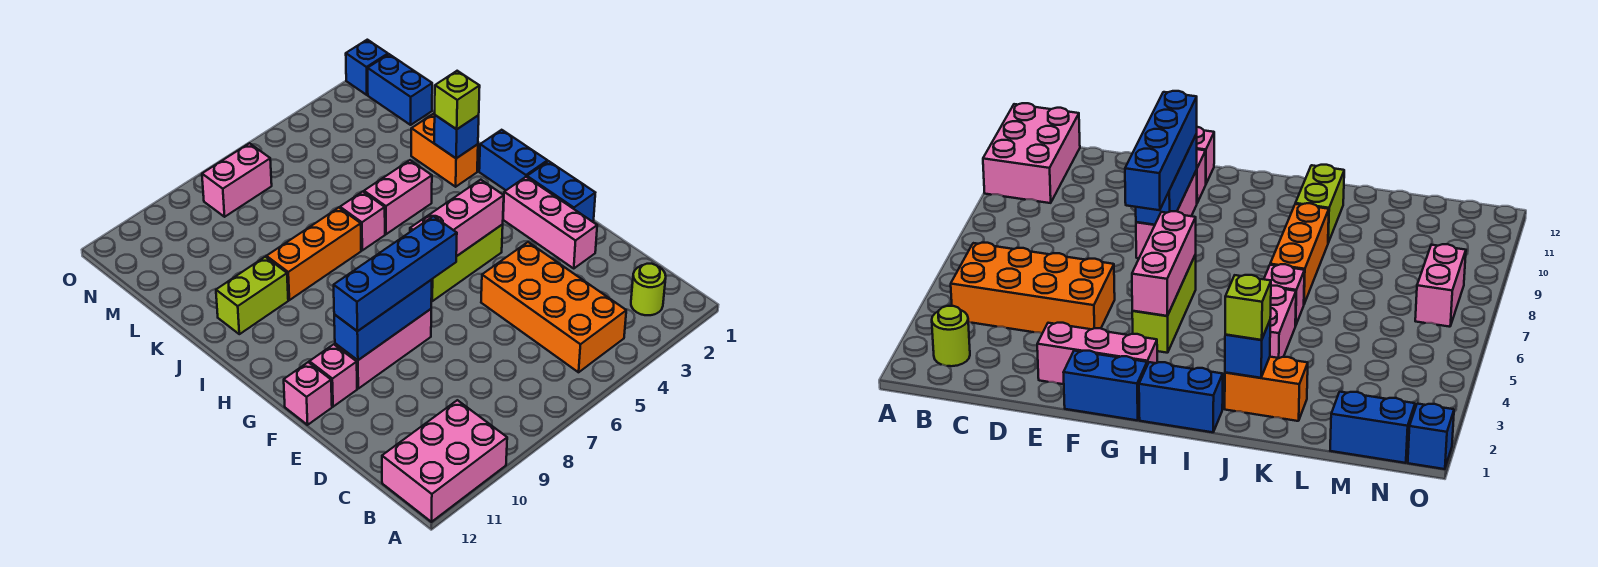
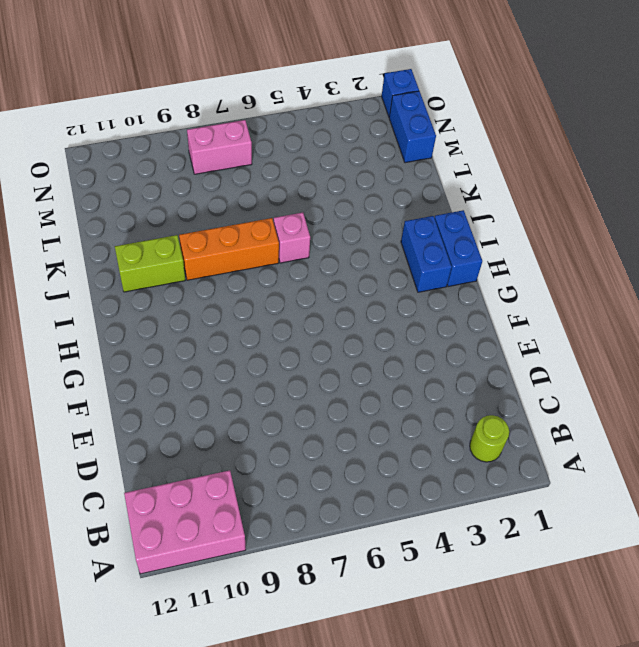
blue 1x2 brick [401,216,452,292] -> blue 1x2 brick moved to [527,161,595,222]
none -> orange 2x4 brick [481,242,626,372]
none -> pink 1x3 brick [503,177,597,268]
none -> pink 1x3 brick [335,309,431,389]

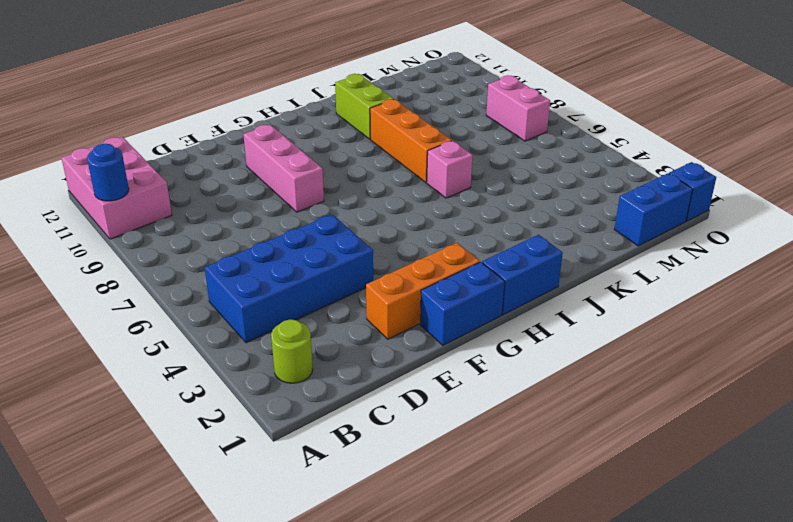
blue 1x1 round brick [87,144,129,201] -> none
blue 2x4 brick [205,214,373,343] -> orange 2x4 brick [481,242,626,372]
orange 1x3 brick [366,243,480,339] -> pink 1x3 brick [503,177,597,268]
none -> pink 1x1 brick [309,344,357,407]
none -> pink 1x1 brick [284,362,332,425]
none -> lime 1x3 brick [431,224,503,301]

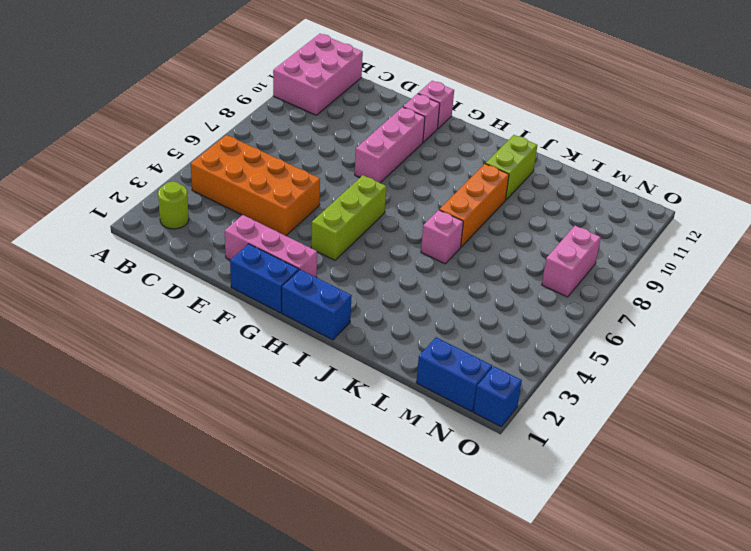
none -> orange 1x2 brick [411,114,478,187]
none -> pink 1x2 brick [364,160,432,234]
none -> blue 1x3 brick [334,280,432,360]

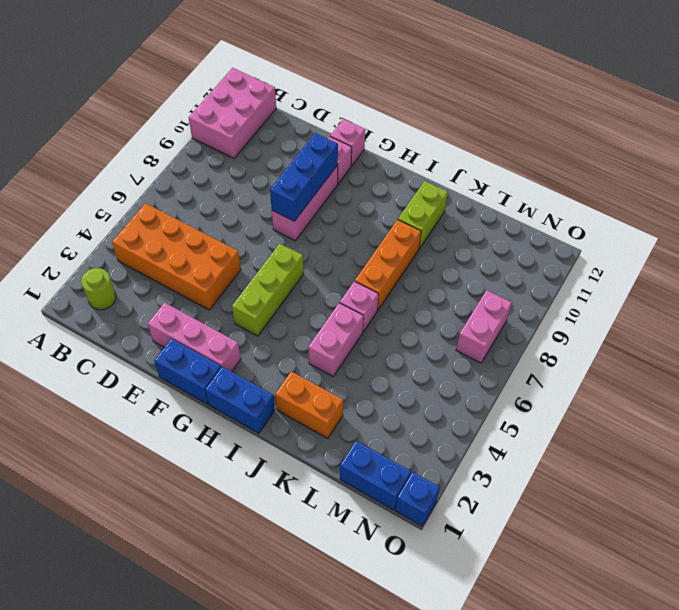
none -> pink 1x3 brick [410,180,504,256]
none -> blue 1x1 brick [434,115,479,158]
none -> blue 1x4 brick [334,216,457,331]

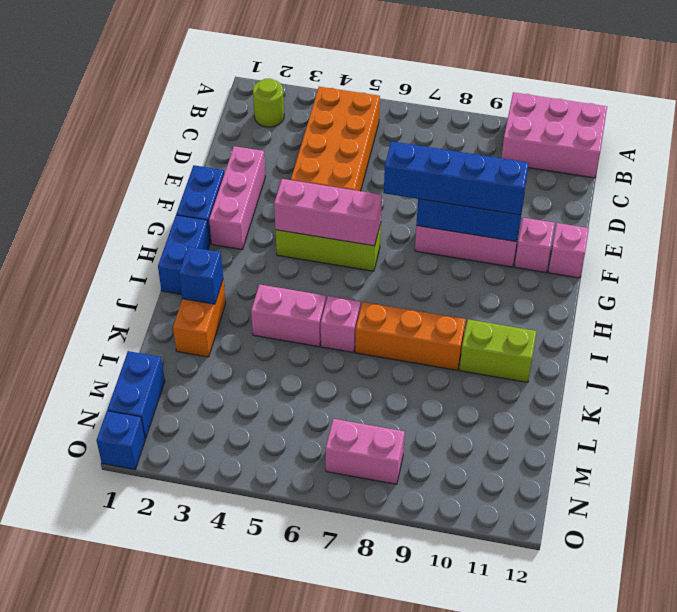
none -> lime 1x1 brick [435,71,480,129]

